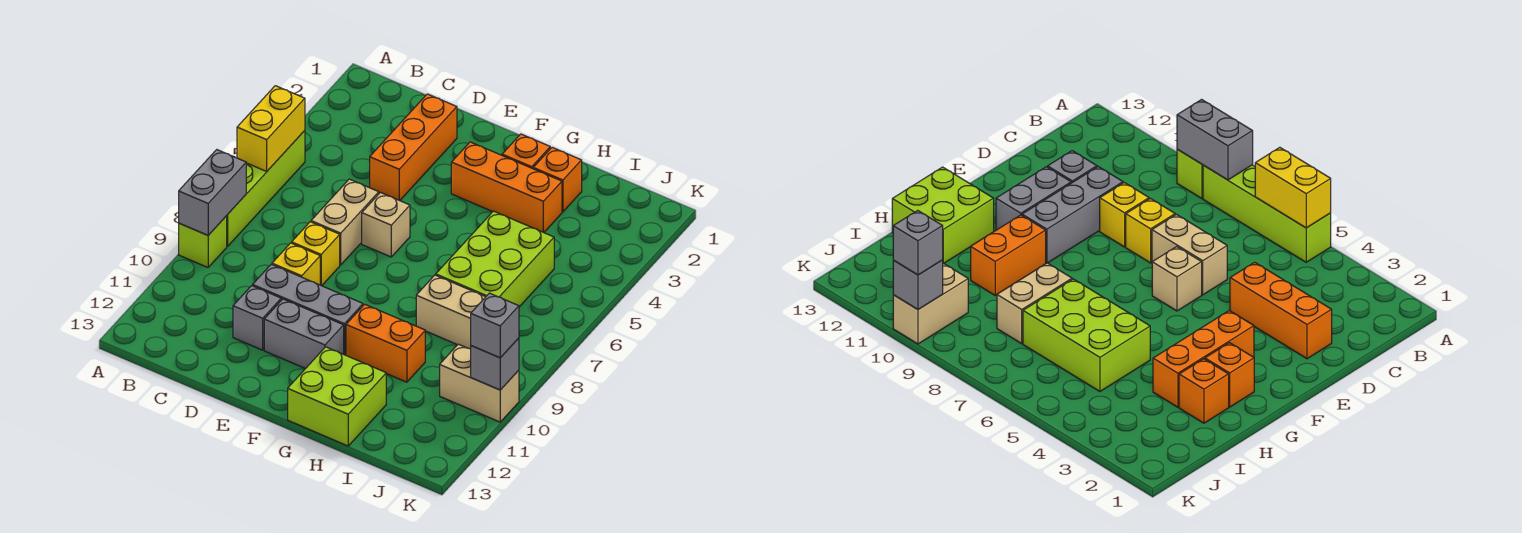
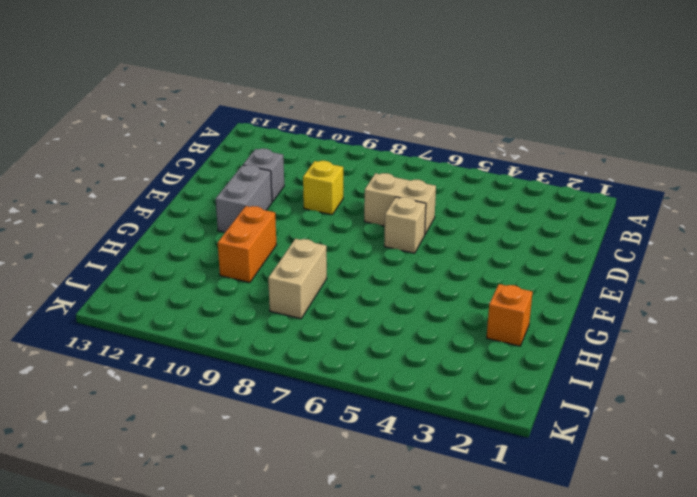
none -> lime 1x4 brick [227,131,305,246]
none -> lime 1x1 brick [179,216,227,267]
none -> orange 1x3 brick [370,94,457,201]

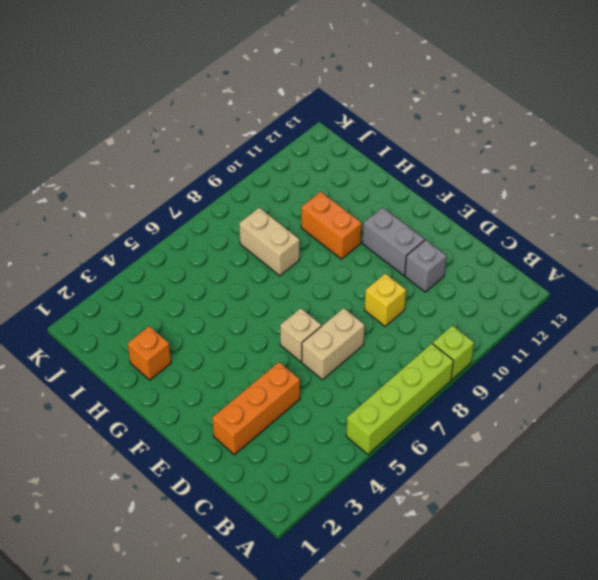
none -> yellow 1x1 brick [292,222,340,286]
none -> grey 1x3 brick [253,264,363,355]
none -> orange 1x3 brick [451,142,562,233]

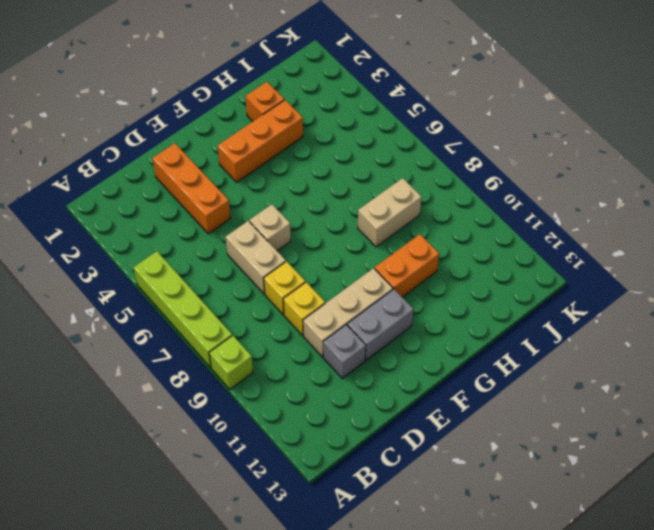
tan 1x3 brick [303,268,393,357] -> grey 1x3 brick [253,264,363,355]
none -> orange 1x1 brick [502,134,550,169]
none -> lime 2x2 brick [288,347,386,446]
none -> lime 2x3 brick [436,211,554,307]

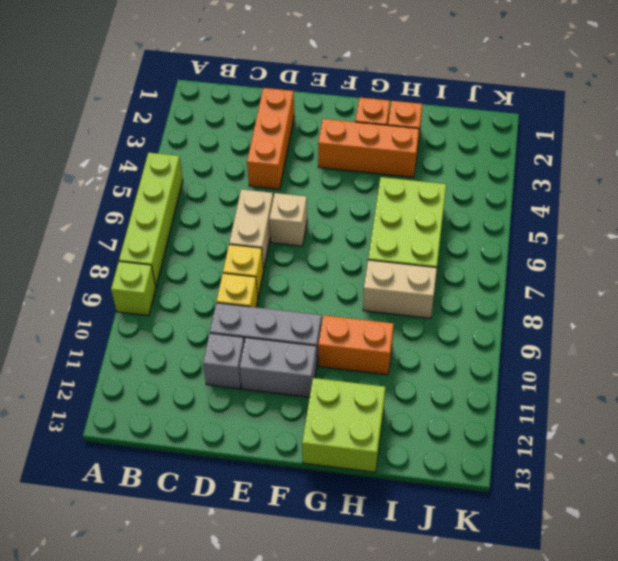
none -> tan 1x2 brick [440,344,519,422]
none -> yellow 1x2 brick [237,86,305,171]
none -> grey 1x2 brick [179,150,246,235]

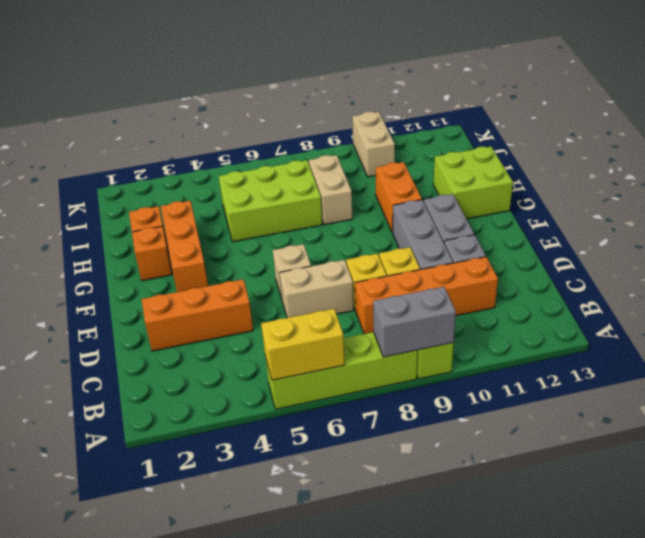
orange 1x4 brick [355,257,498,334] -> none
none -> grey 1x1 brick [471,338,519,390]
none -> grey 1x1 brick [471,293,519,358]

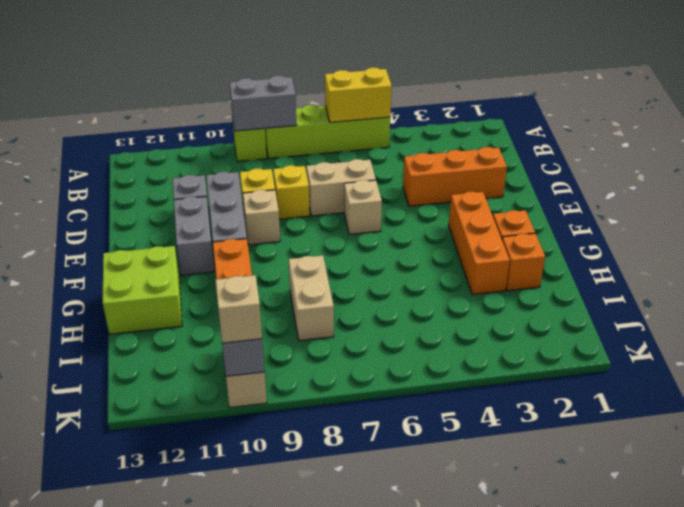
tan 1x1 brick [243,190,280,245] -> none
tan 1x1 brick [215,275,262,343] -> grey 1x1 brick [471,293,519,358]
none -> lime 2x3 brick [436,211,554,307]

